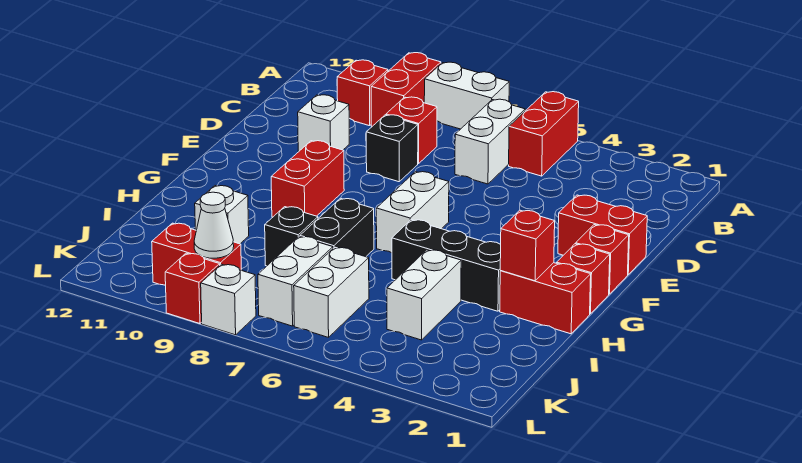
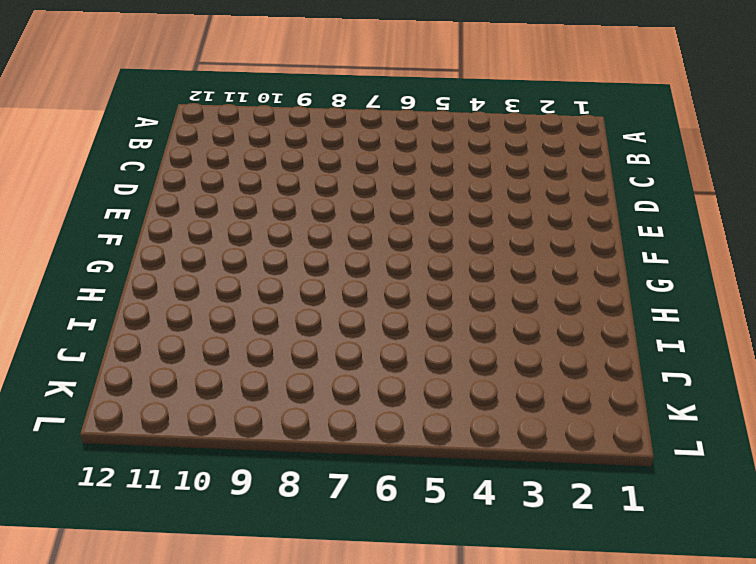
none -> red 1x2 brick [509,92,579,176]
none -> white 1x2 brick [424,62,509,129]
none -> red 1x2 brick [371,53,441,126]

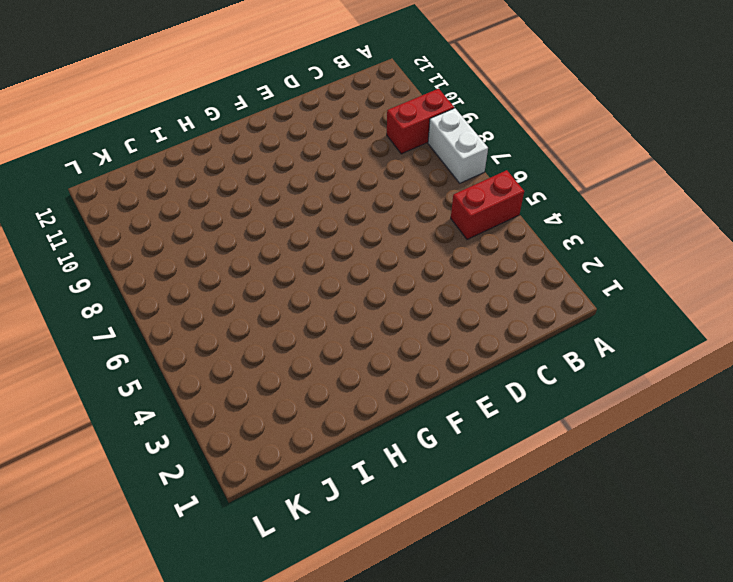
none -> white 1x2 brick [455,99,525,184]
none -> red 1x1 brick [337,60,388,126]
none -> red 1x1 brick [386,97,437,164]

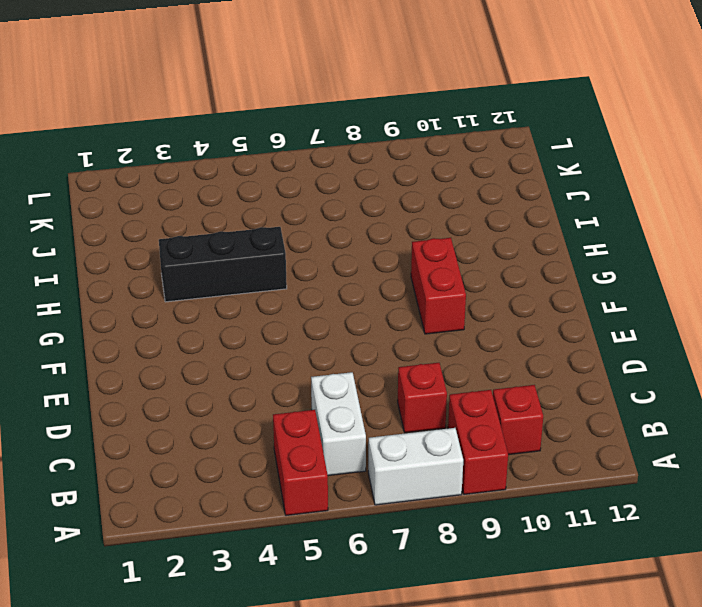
none -> black 1x1 brick [366,115,418,182]
none -> white 1x1 brick [298,95,349,152]
none -> red 1x2 brick [558,195,647,274]

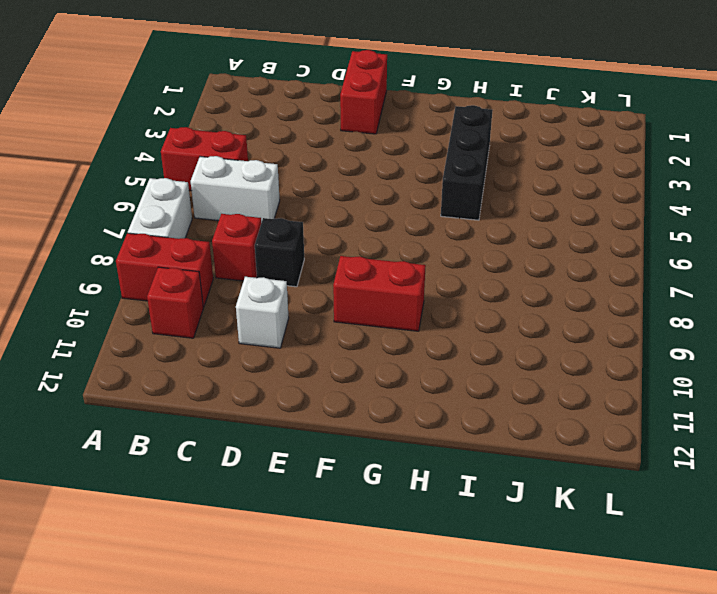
none -> red 1x1 brick [576,225,629,294]
none -> white 1x2 brick [376,172,449,253]
none -> red 1x1 brick [557,244,610,314]

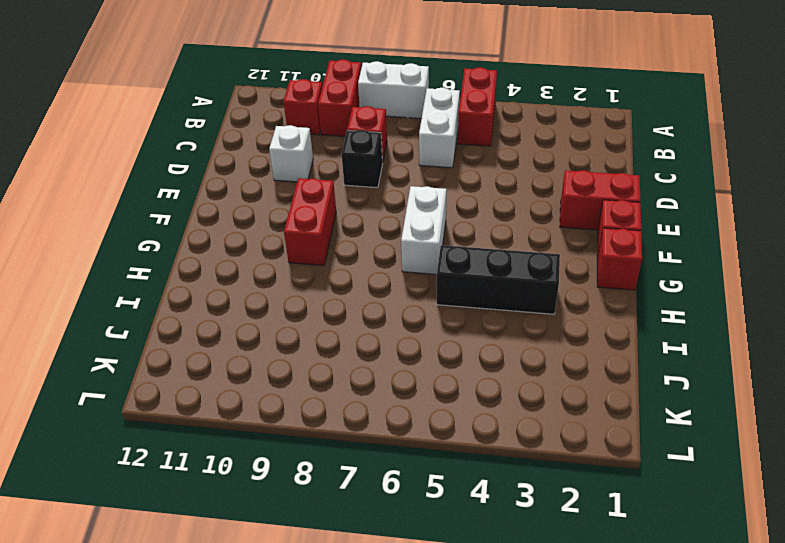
none -> red 1x2 brick [500,263,591,334]
none -> black 1x2 brick [300,198,374,257]
none -> white 1x2 brick [387,250,461,340]

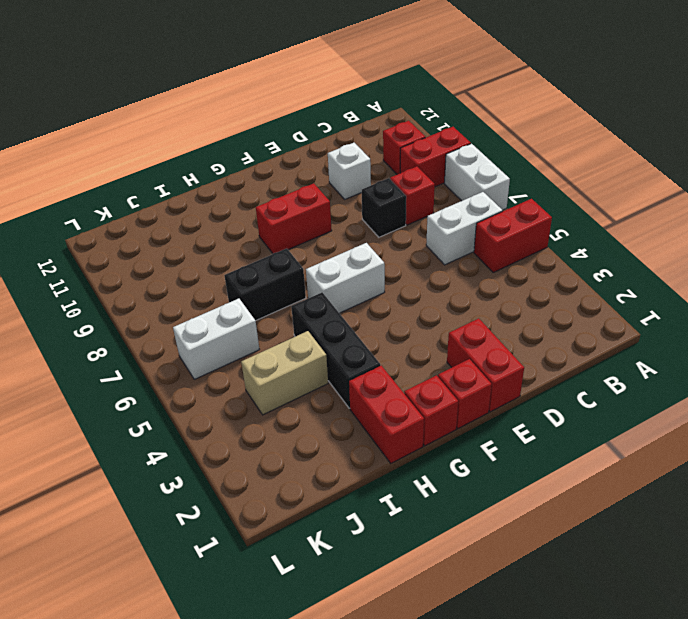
tan 1x2 brick [241,331,328,415] -> white 1x2 brick [387,250,461,340]
none -> black 1x1 brick [265,207,318,266]
none -> white 1x1 brick [195,186,249,244]
none -> white 1x2 brick [258,236,333,326]

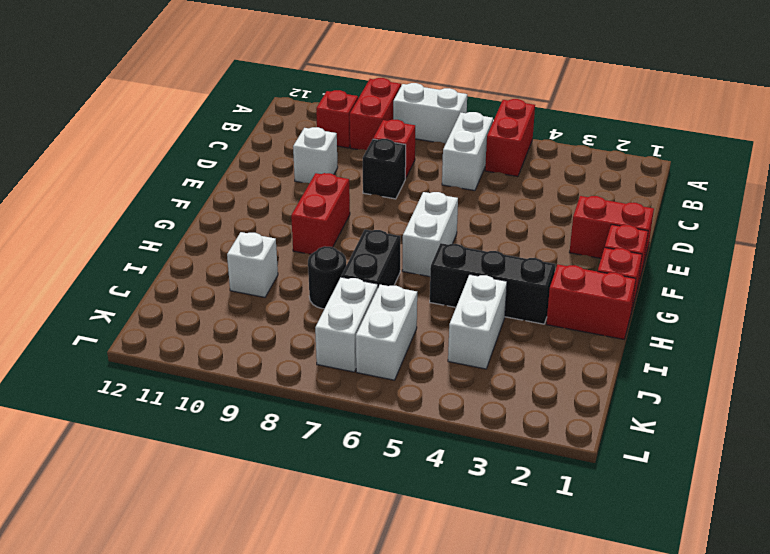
black 1x1 round brick [308,246,346,309] -> black 1x1 brick [265,207,318,266]
none -> red 1x2 brick [152,223,241,286]
none -> white 1x1 brick [201,264,256,335]
none -> red 1x1 brick [165,253,220,324]

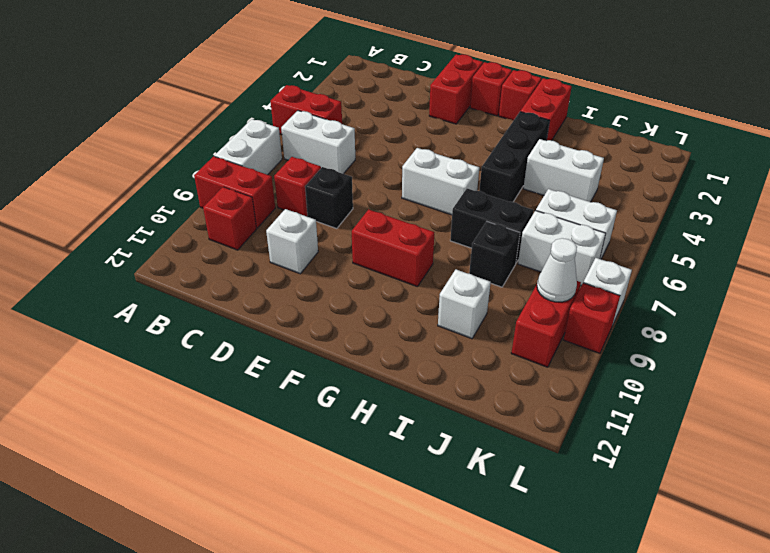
none -> red 1x1 brick [500,210,555,281]

